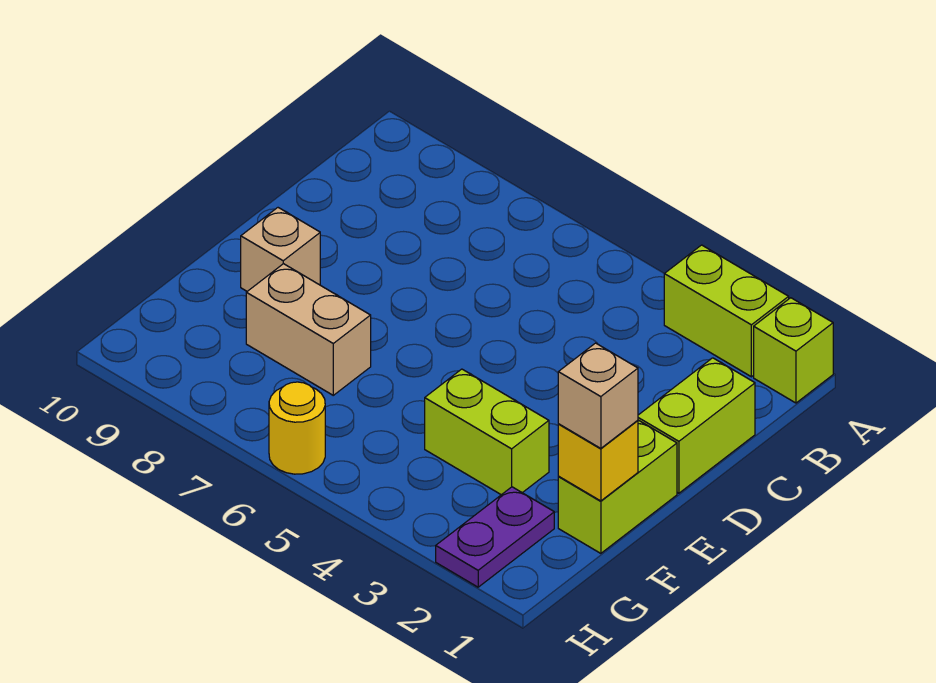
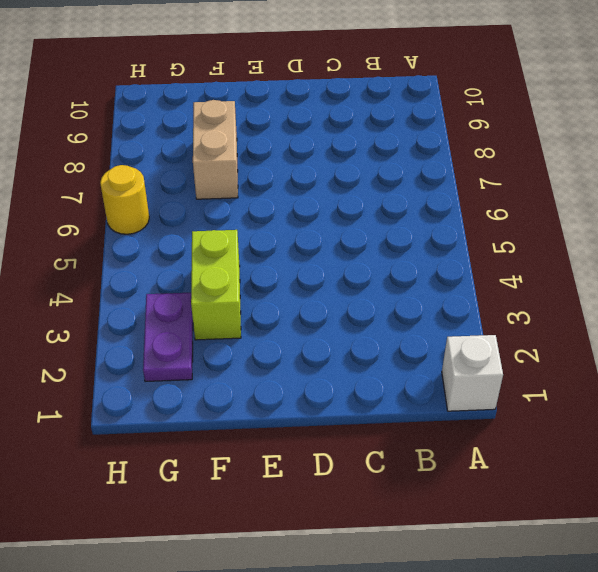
white 1x1 brick [442,335,503,411] -> lime 1x1 brick [754,298,833,403]
purple 1x2 plate [143,293,193,382] -> purple 1x2 plate turned to [436,487,554,587]
none -> lime 1x2 brick [664,245,789,377]
none -> lime 1x2 brick [638,358,755,493]

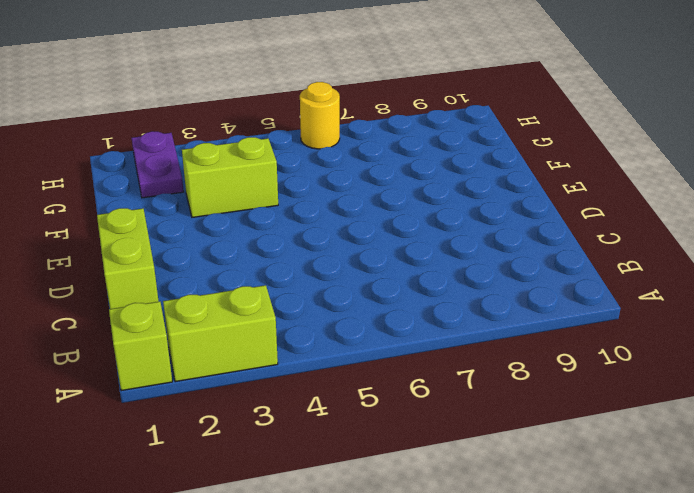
none -> lime 1x2 brick [558,420,677,553]
none -> tan 1x1 brick [241,208,320,291]

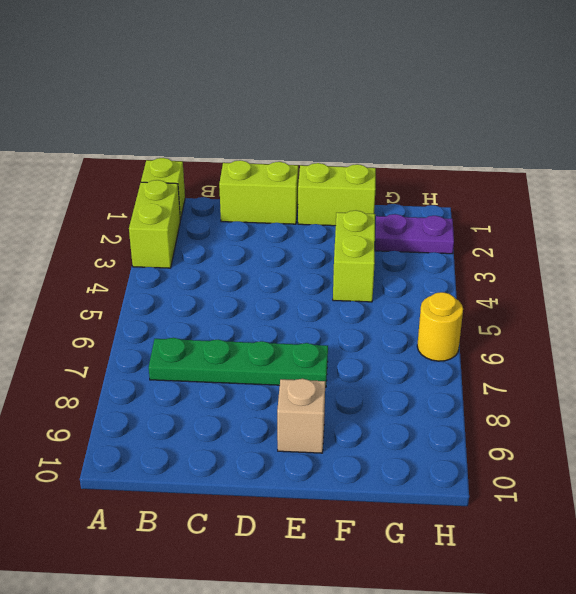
green 1x4 plate [149,338,328,387] -> none
none -> tan 1x2 brick [246,264,371,395]
none -> yellow 1x1 brick [558,420,638,501]

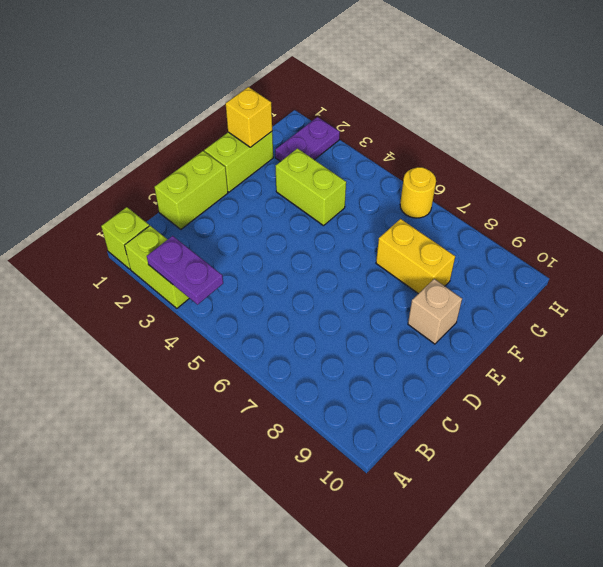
purple 1x2 plate [147,236,223,305] -> none
yellow 1x2 brick [376,219,455,294] -> tan 1x2 brick [246,264,371,395]
none -> tan 1x1 brick [558,343,638,448]

